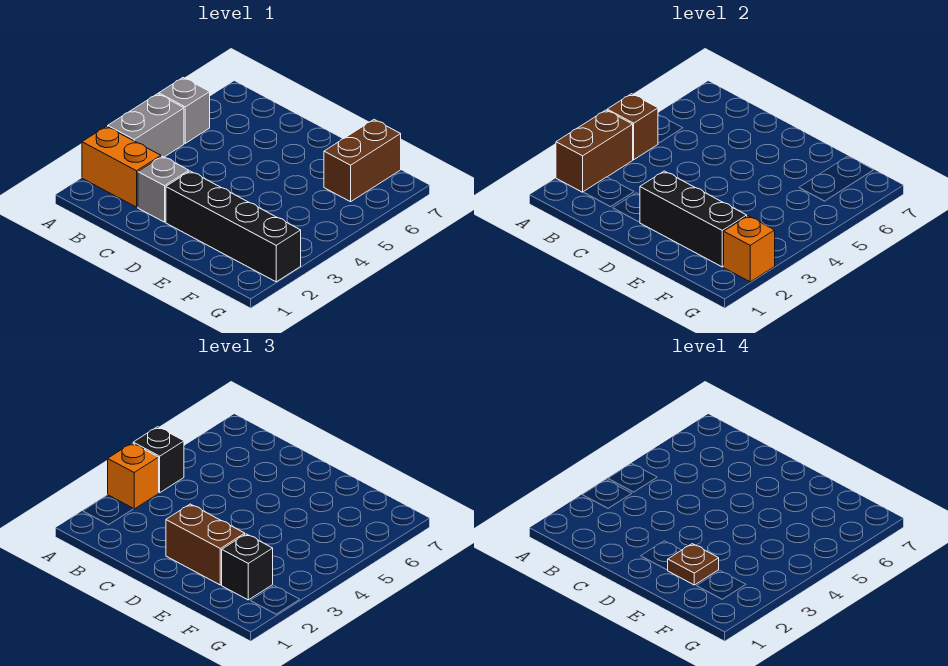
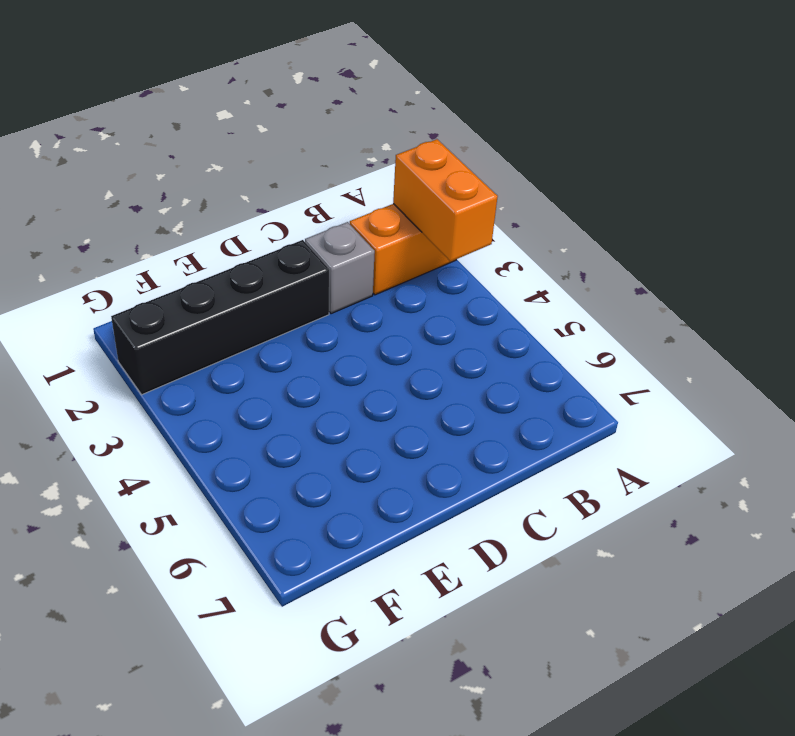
orange 1x2 brick [393,139,498,261] -> brown 1x2 brick [556,110,633,192]
none -> grey 1x2 brick [108,94,184,157]
none -> grey 1x1 brick [159,78,210,143]
none -> brown 1x2 brick [324,120,401,202]

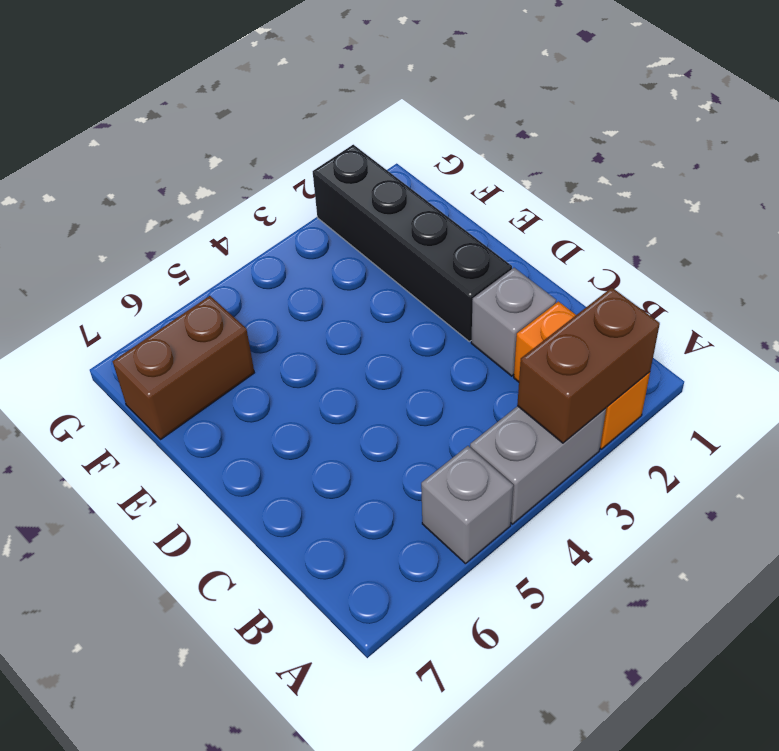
none -> brown 1x1 brick [607,94,658,160]
none -> black 1x3 brick [640,171,747,267]
none -> orange 1x1 brick [724,216,775,282]

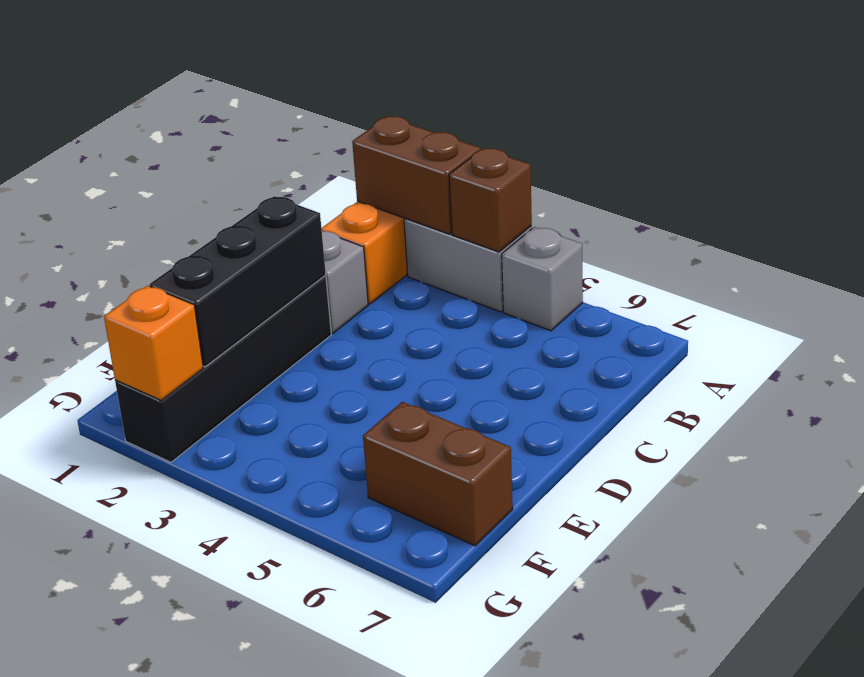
none -> orange 1x1 brick [108,443,159,509]
none -> black 1x1 brick [133,427,184,493]
none -> brown 1x2 brick [166,504,245,585]

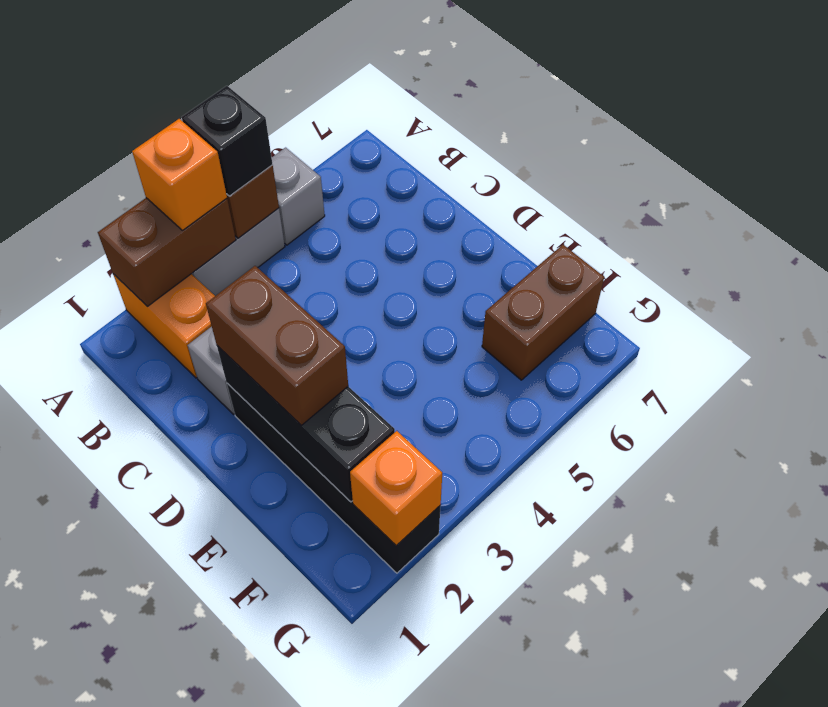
none -> black 1x1 brick [222,534,273,600]
none -> brown 1x1 plate [668,544,719,585]

